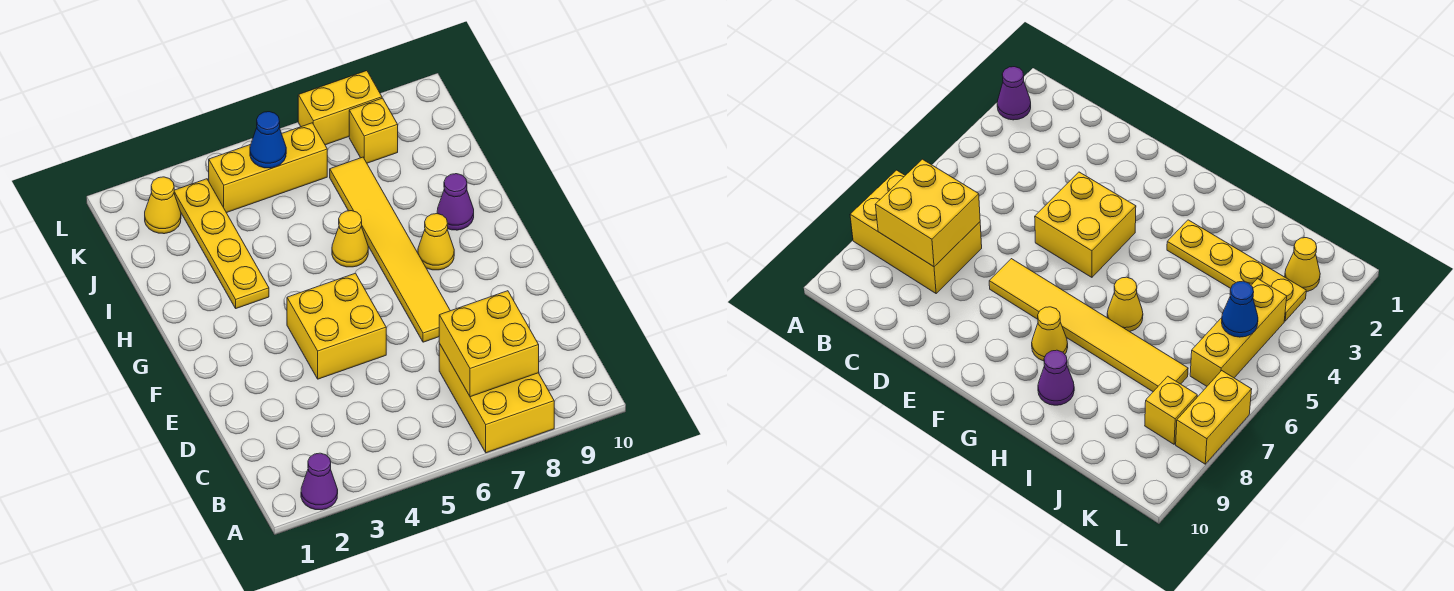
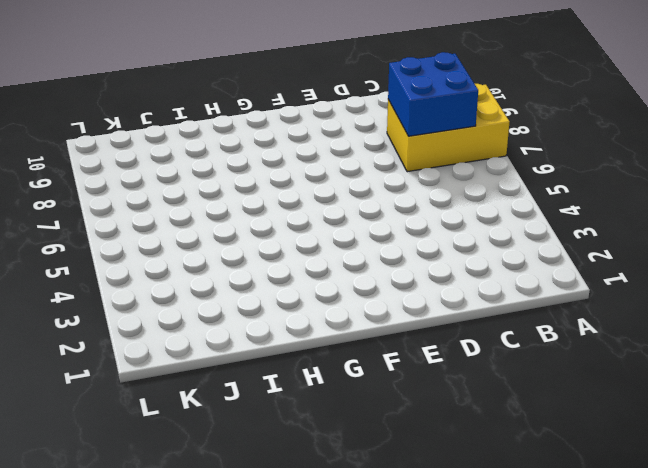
blue 2x2 brick [388,52,478,136] -> yellow 2x2 brick [439,291,539,397]
none -> purple 1x1 cone [301,453,338,510]
none -> yellow 2x2 brick [287,273,386,379]
none -> yellow 1x6 tile [330,157,450,342]

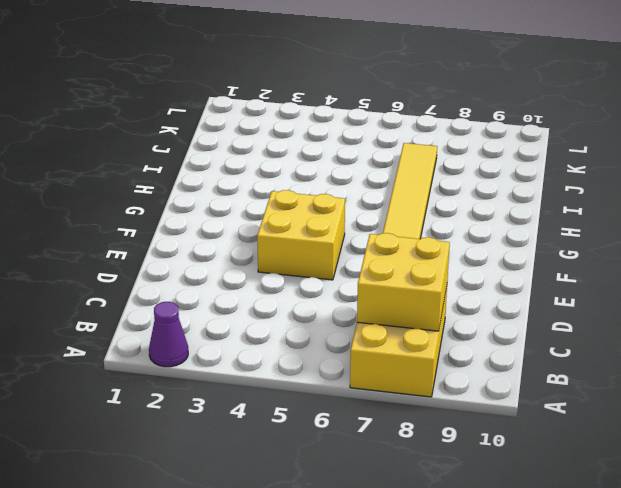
none -> yellow 1x1 cone [418,213,454,270]
none -> yellow 1x4 plate [174,179,269,308]
none -> yellow 1x1 cone [332,211,368,267]

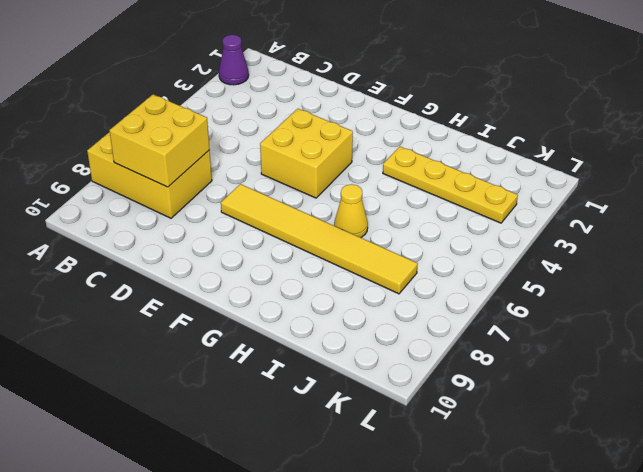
none -> yellow 1x1 cone [418,213,454,270]
none -> purple 1x1 cone [437,174,474,230]
none -> yellow 1x1 cone [145,177,181,234]

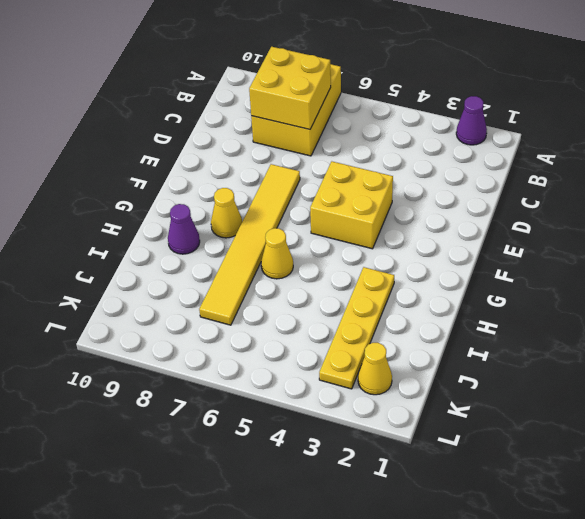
none -> yellow 1x3 brick [209,123,327,213]
none -> yellow 1x1 brick [349,98,398,163]
none -> yellow 1x2 brick [298,71,382,145]

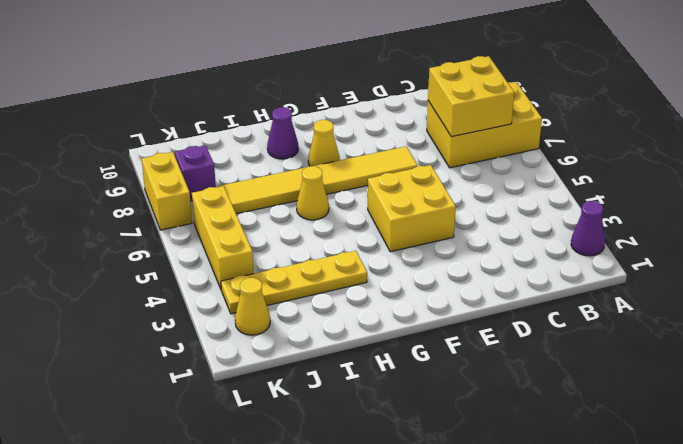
purple 1x1 brick [175,145,216,201] -> yellow 1x1 brick [349,98,398,163]
none -> blue 1x1 cone [250,112,286,168]

